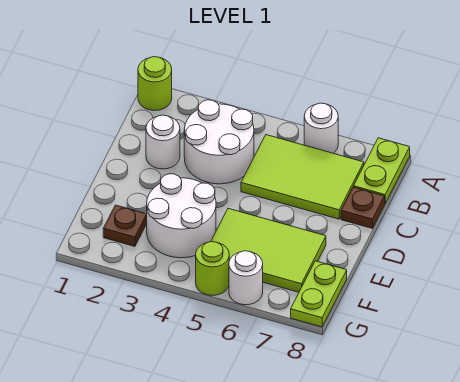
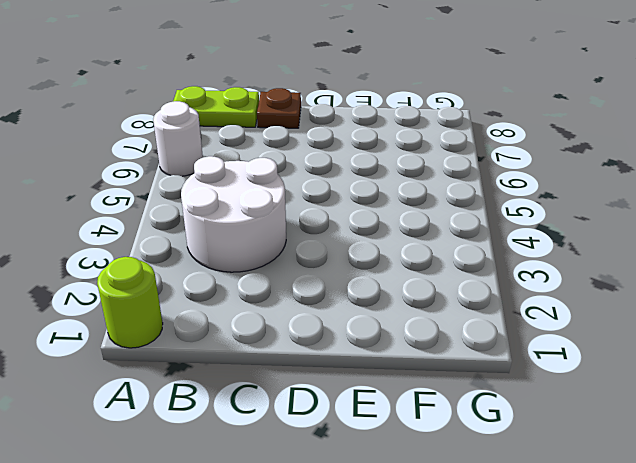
none -> lime 2x3 tile [241,135,364,219]
none -> white 1x1 round brick [146,115,180,169]
none -> white 2x2 round brick [147,174,216,258]

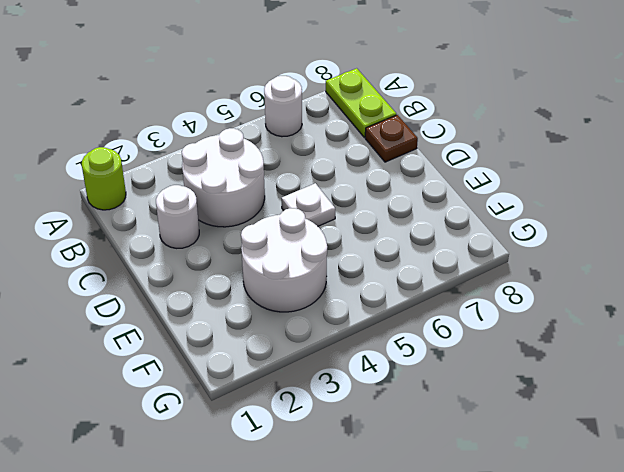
white 1x1 plate [282,183,335,226] -> none
none -> lime 2x3 tile [241,135,364,219]
none -> lime 2x3 tile [211,209,326,292]
none -> brown 1x1 plate [103,205,147,246]

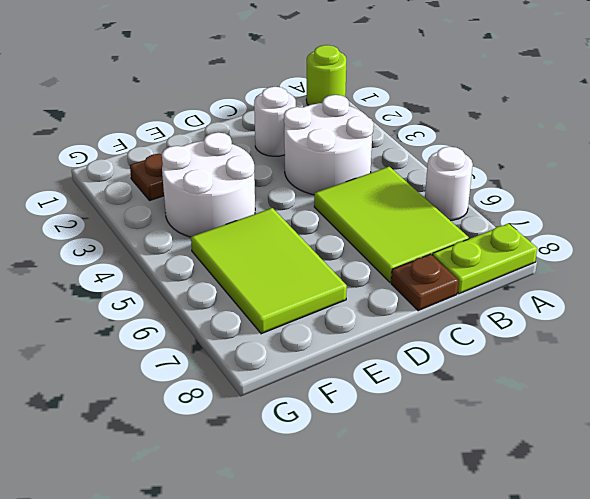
none -> lime 1x2 plate [291,261,347,327]
none -> lime 1x1 round brick [196,242,229,295]
none -> white 1x1 round brick [229,251,263,305]

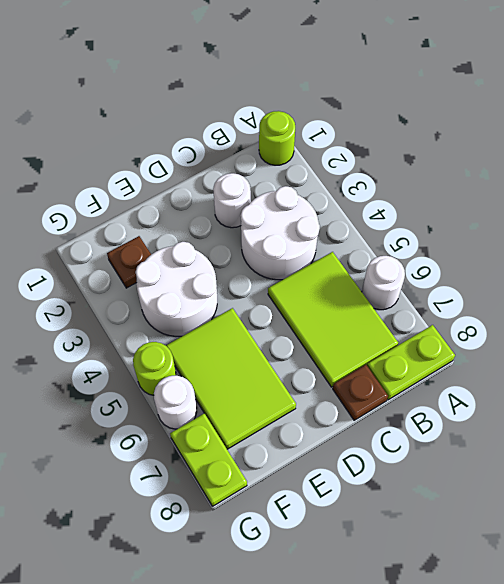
lime 1x2 plate [170,413,247,506] -> lime 1x2 plate turned to [291,261,347,327]

